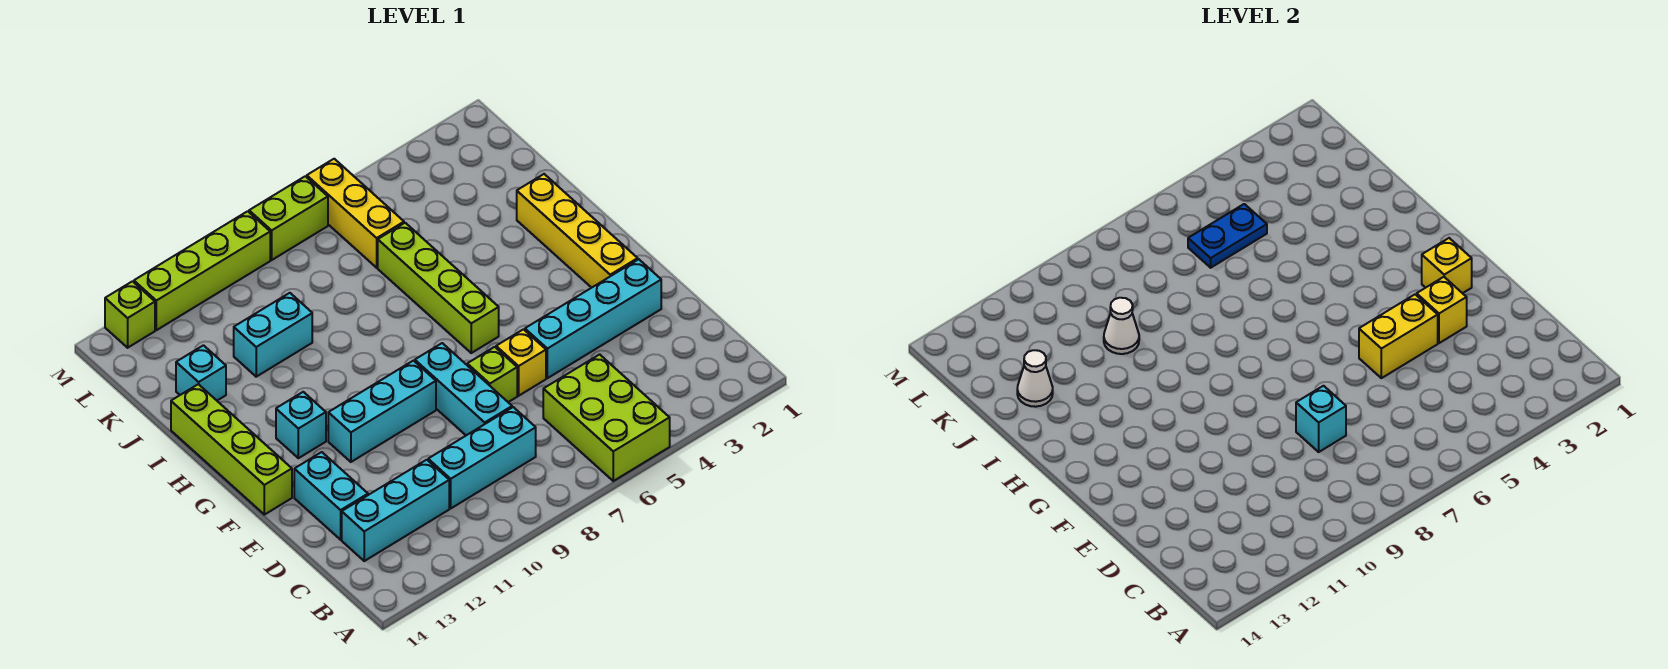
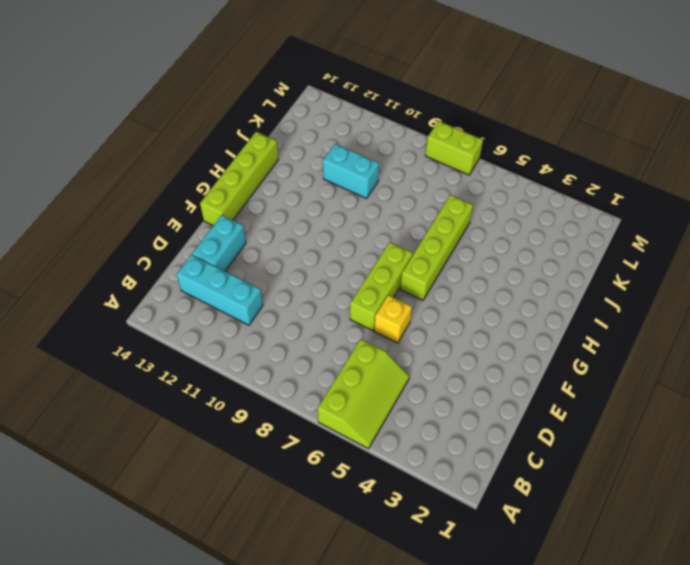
lime 2x3 slope [317,339,409,449] -> lime 2x3 brick [543,354,670,481]
lime 1x3 brick [350,242,413,331] -> lime 1x1 brick [467,347,517,402]
none -> cyan 1x3 brick [428,407,536,508]
none -> cyan 1x3 brick [415,343,512,435]
none -> cyan 1x4 brick [525,259,661,378]

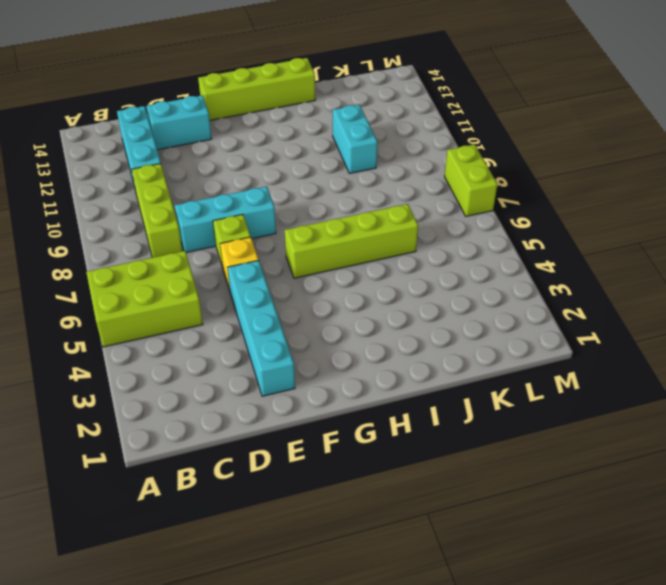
lime 1x3 brick [132,164,183,258] -> cyan 1x3 brick [428,407,536,508]
none -> yellow 1x4 brick [517,174,638,288]
none -> cyan 1x3 brick [328,361,436,462]
none -> cyan 1x1 brick [276,392,326,458]

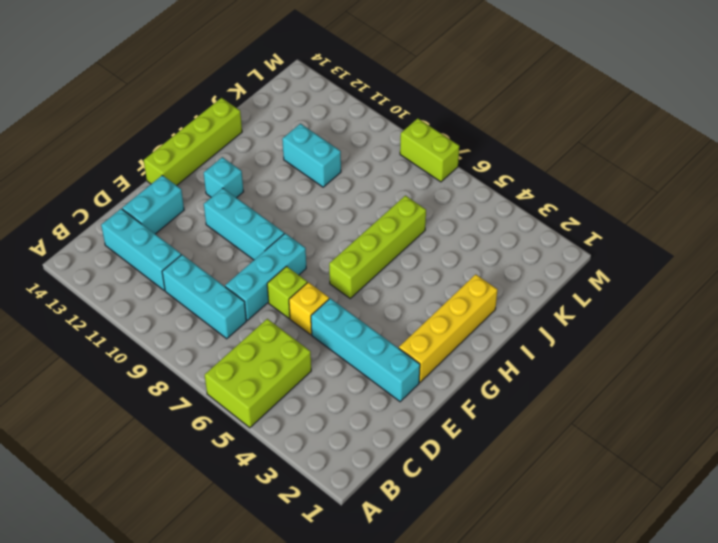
none -> cyan 1x1 brick [176,345,226,400]
none -> yellow 1x3 brick [307,159,404,268]
none -> lime 1x4 brick [134,211,270,330]

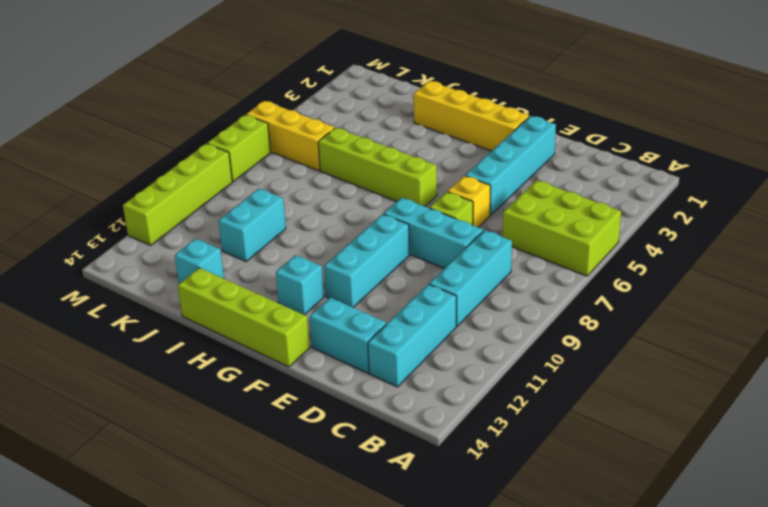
none -> lime 1x1 brick [105,281,155,348]
none -> cyan 1x1 brick [1296,386,1346,452]
none -> yellow 1x1 brick [1417,277,1467,343]

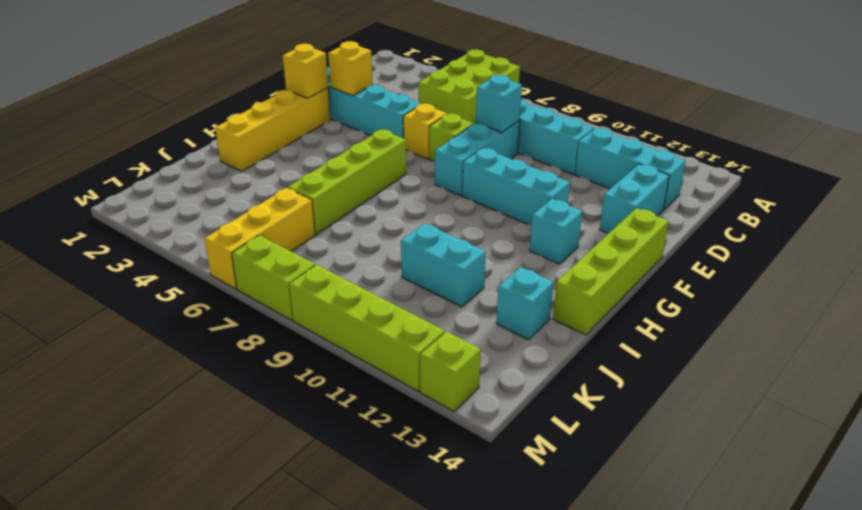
none -> yellow 1x2 brick [1359,294,1438,378]
none -> white 1x1 cone [1104,298,1139,354]
none -> white 1x1 cone [1017,350,1053,407]

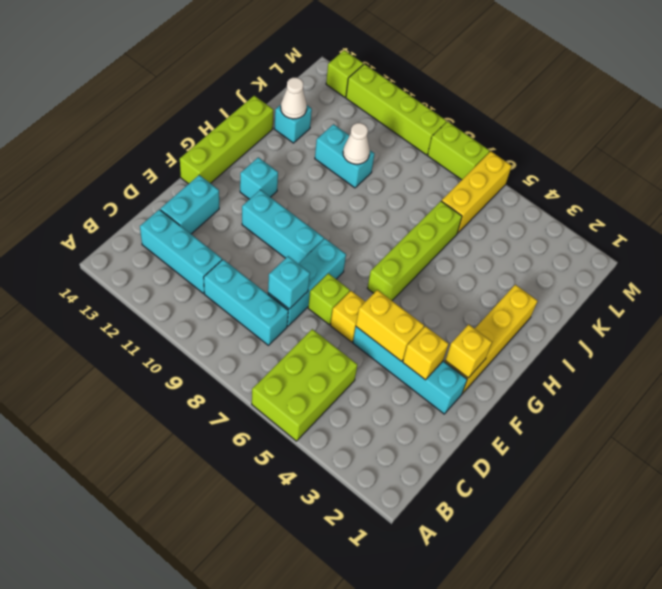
none -> blue 1x2 plate [1188,204,1267,268]

